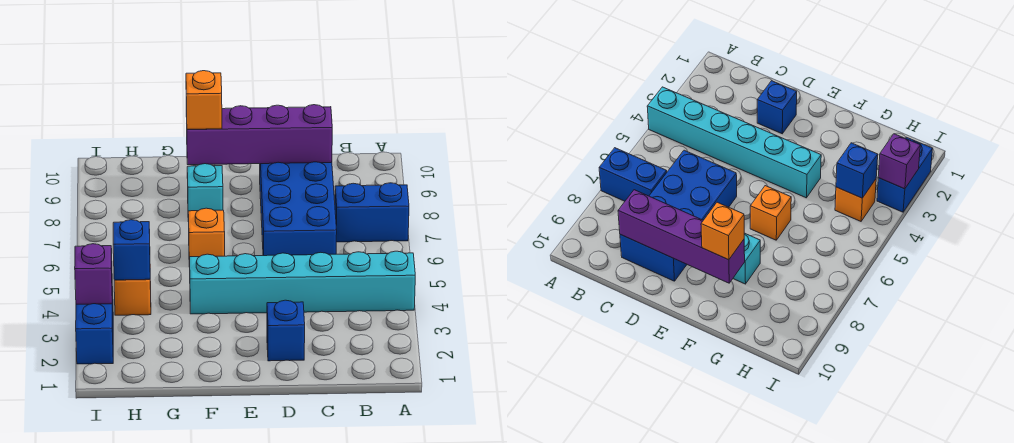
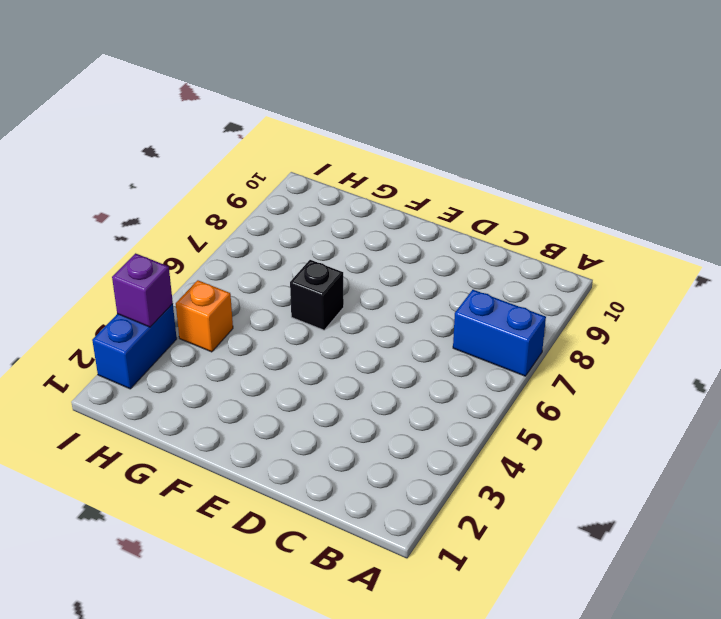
black 1x1 brick [290,260,344,330] -> orange 1x1 brick [188,208,225,267]
none -> cyan 1x6 brick [190,251,415,314]
none -> blue 2x4 brick [260,162,337,256]
none -> blue 1x1 brick [267,300,305,361]

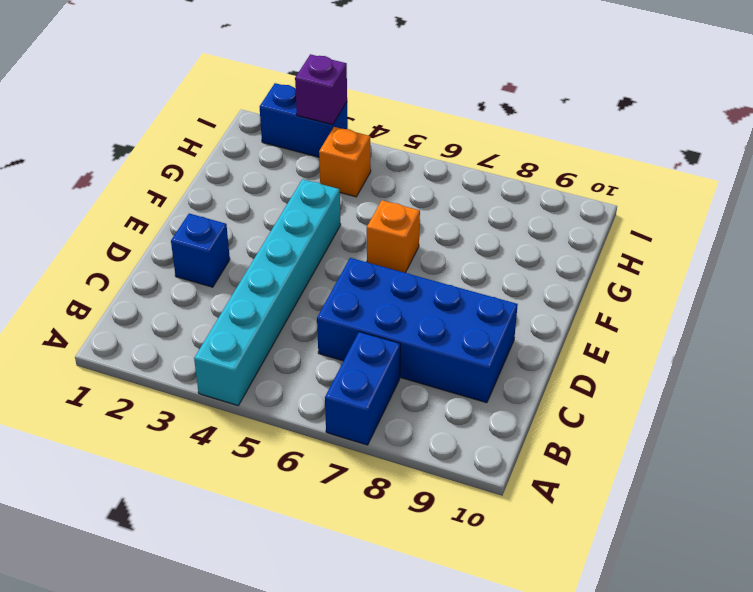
none -> cyan 1x1 brick [187,164,223,222]
none -> purple 1x4 brick [186,105,332,165]
none -> blue 1x1 brick [113,220,150,280]

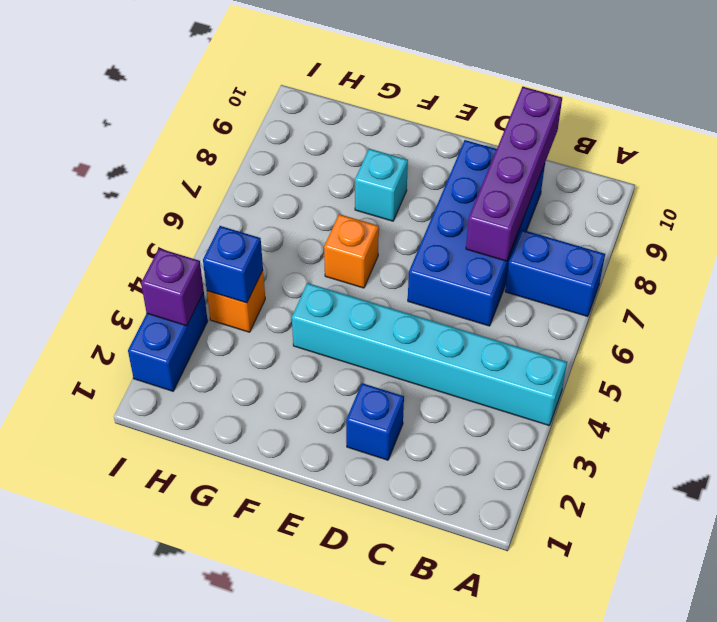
purple 1x4 brick [466,87,562,261] -> purple 1x4 brick turned to [186,105,332,165]
none -> orange 1x1 brick [186,71,222,129]

